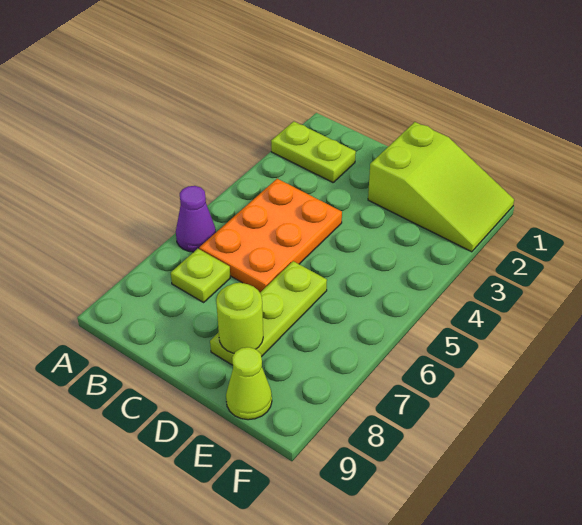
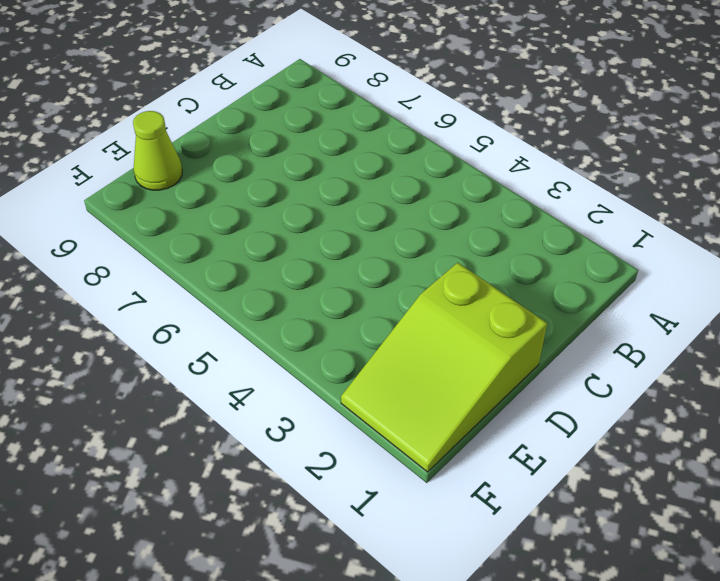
none -> lime 1x2 plate [271,121,356,182]
none -> purple 1x1 cone [176,186,216,252]

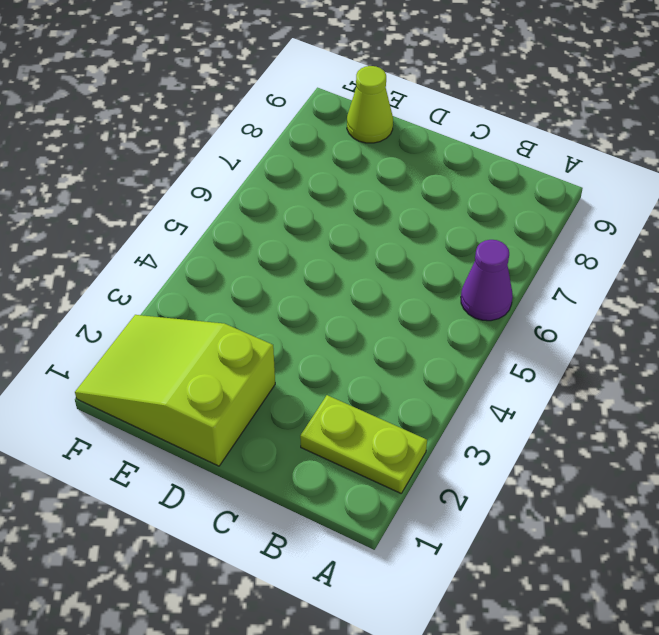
none -> orange 2x3 plate [199,179,342,292]
none -> lime 1x1 plate [171,249,230,302]

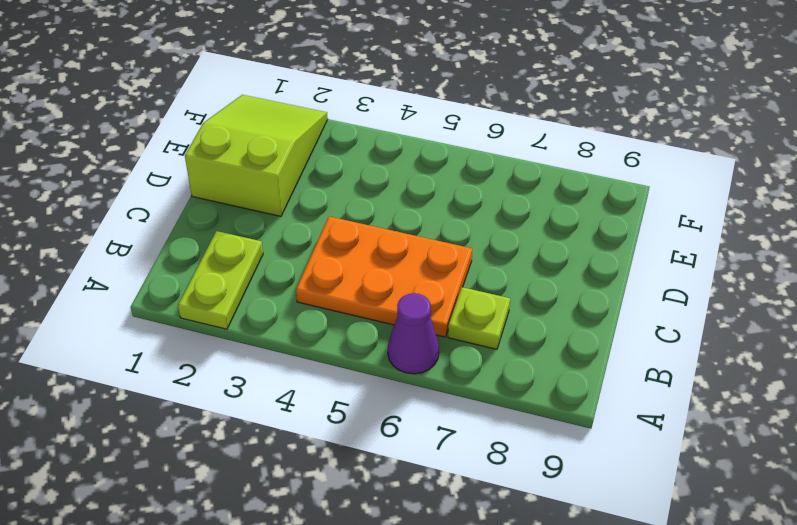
none -> lime 1x3 plate [210,261,327,365]
none -> lime 1x1 cone [226,347,272,420]

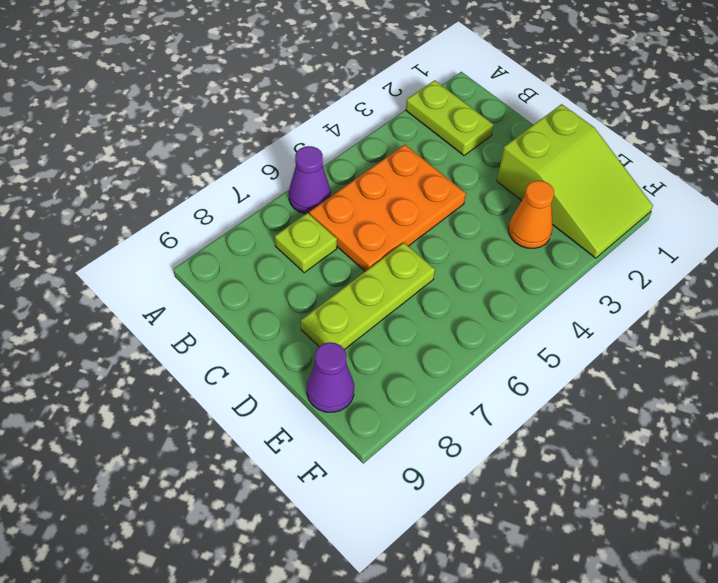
orange 1x1 cone [508,181,554,248] -> none
purple 1x1 cone [307,342,354,412] -> lime 1x1 cone [226,347,272,420]
none -> lime 1x1 round brick [216,283,263,353]

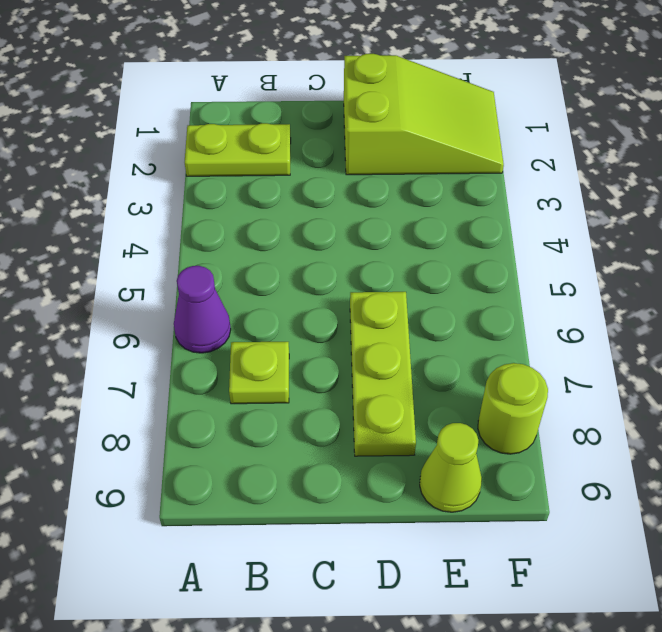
lime 1x1 round brick [478,363,548,454] -> lime 1x1 round brick moved to [216,283,263,353]
none -> orange 2x3 plate [199,179,342,292]

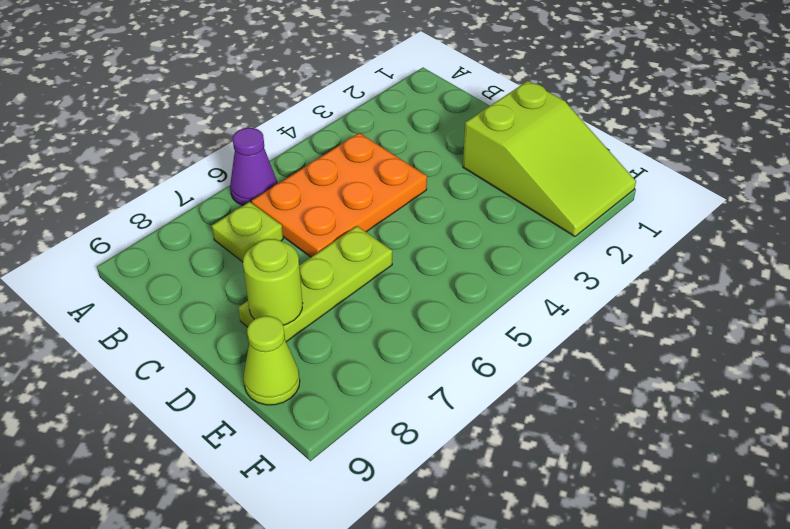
none -> lime 1x2 plate [271,121,356,182]

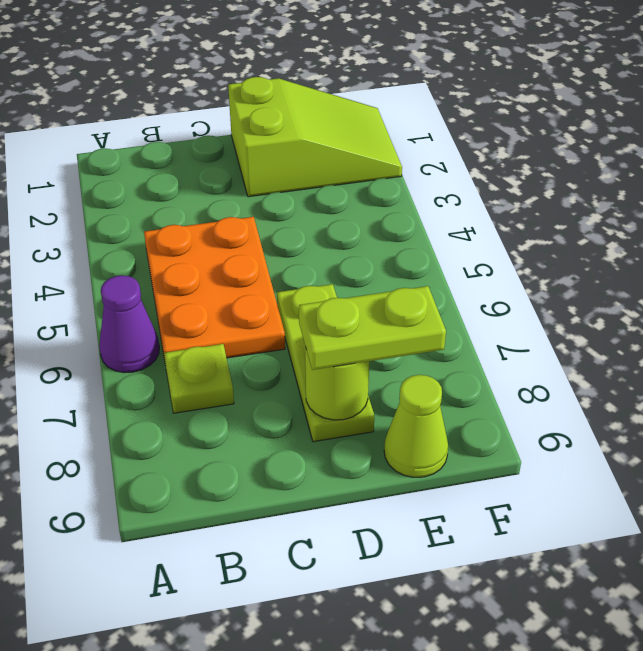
lime 1x2 plate [299,286,446,370] -> lime 1x2 plate moved to [271,121,356,182]

